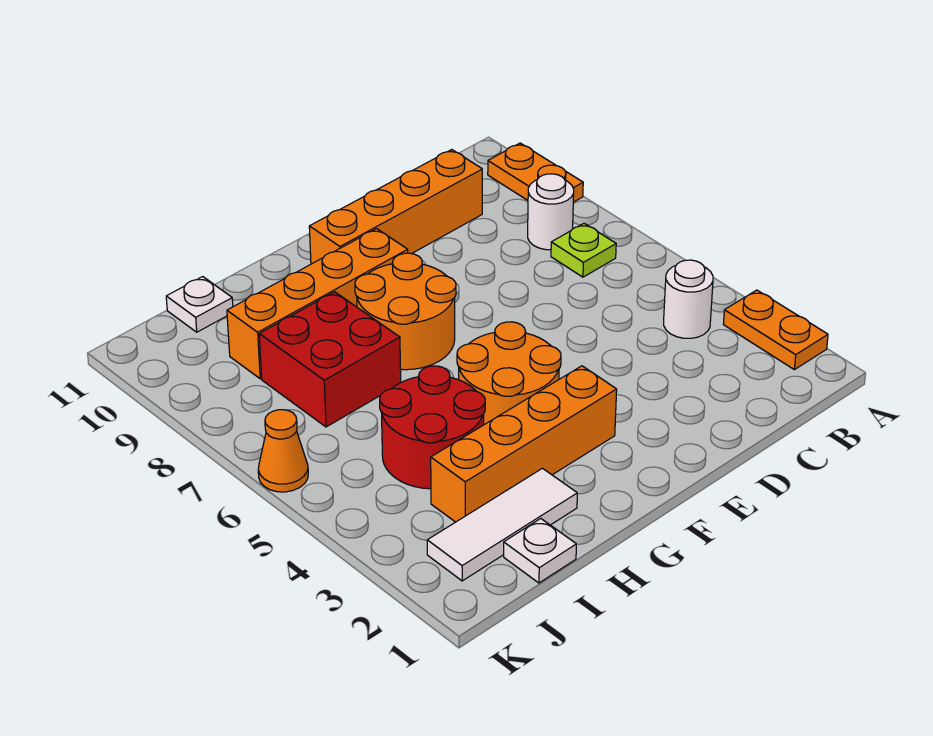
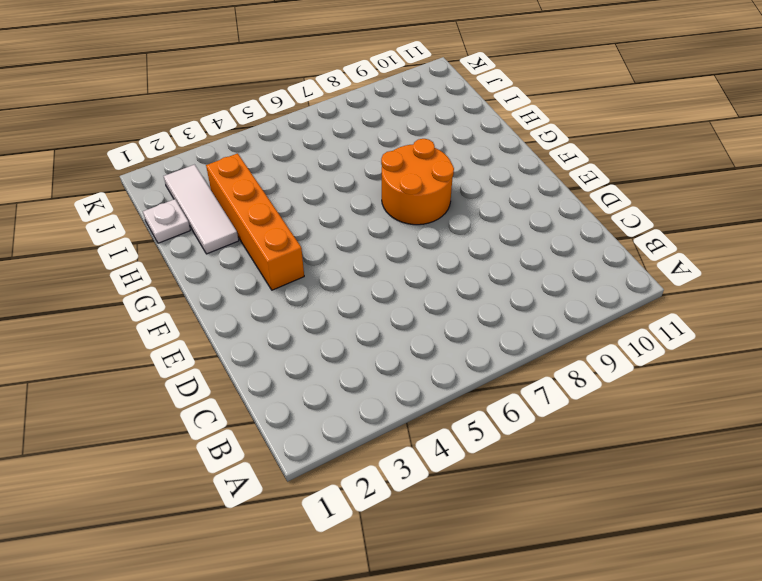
none -> orange 1x2 plate [723,290,828,370]
none -> orange 1x2 plate [488,143,583,202]
none -> white 1x1 round brick [664,260,713,338]

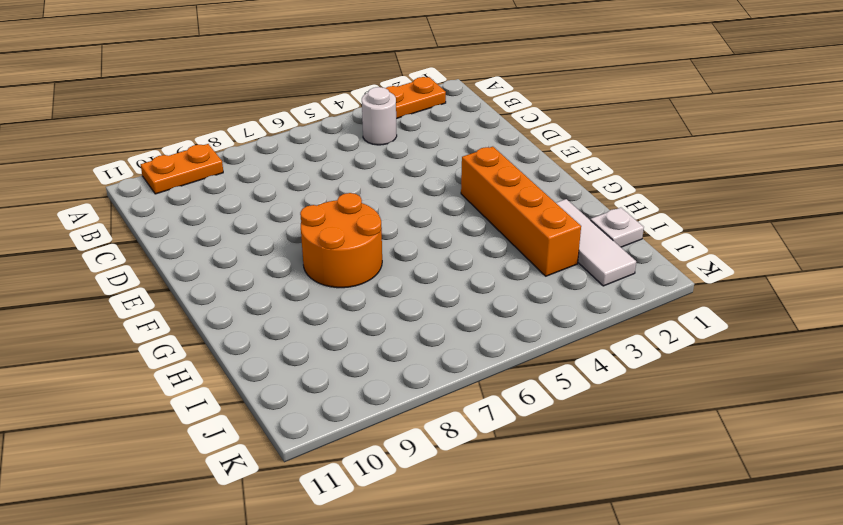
none -> lime 1x1 plate [551,223,616,277]
none -> white 1x1 round brick [528,174,574,250]
none -> orange 1x4 brick [309,150,482,264]

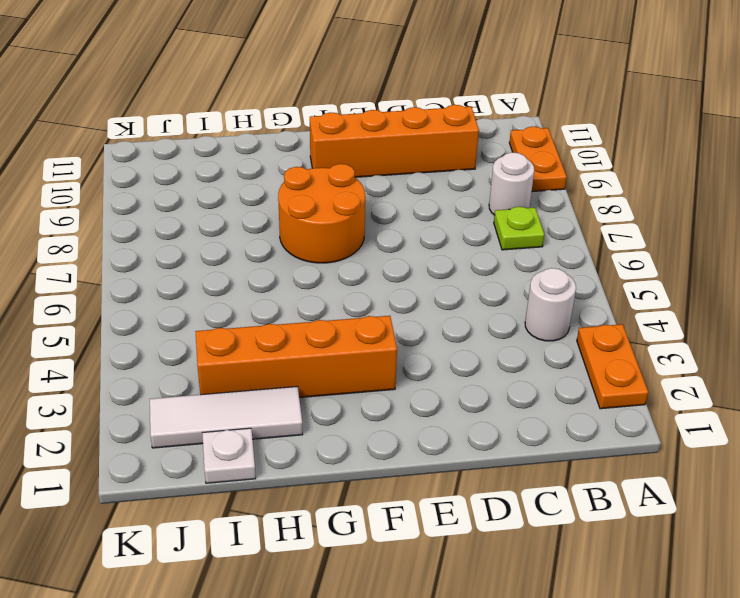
none -> orange 2x2 round brick [457,322,561,425]
none -> orange 1x4 brick [227,229,408,379]
none -> red 2x2 round brick [380,366,485,489]

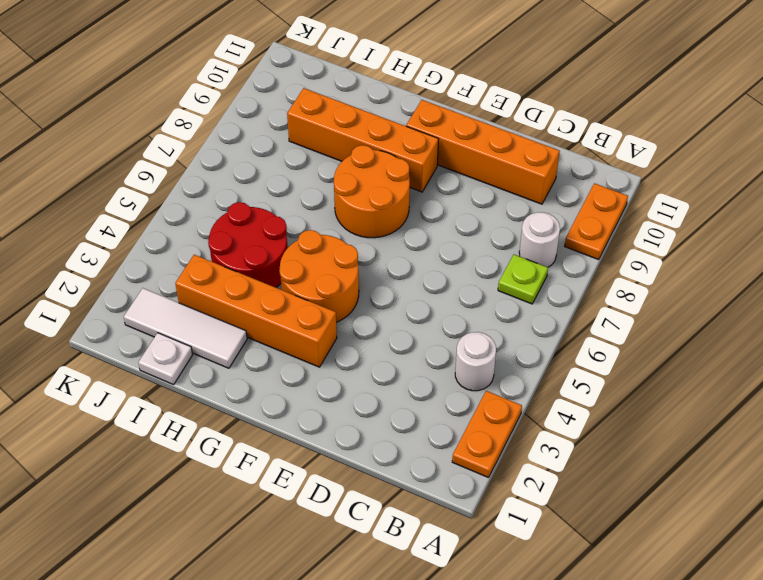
none -> red 2x2 brick [259,292,401,427]
none -> white 1x1 plate [166,277,233,332]
none -> orange 1x1 cone [258,410,308,492]

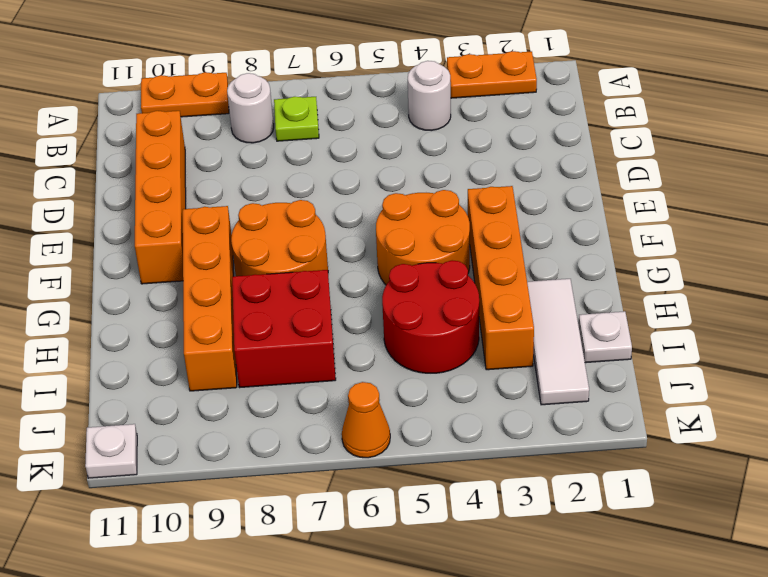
white 1x1 plate [85,424,137,478] -> white 1x1 plate moved to [166,277,233,332]

